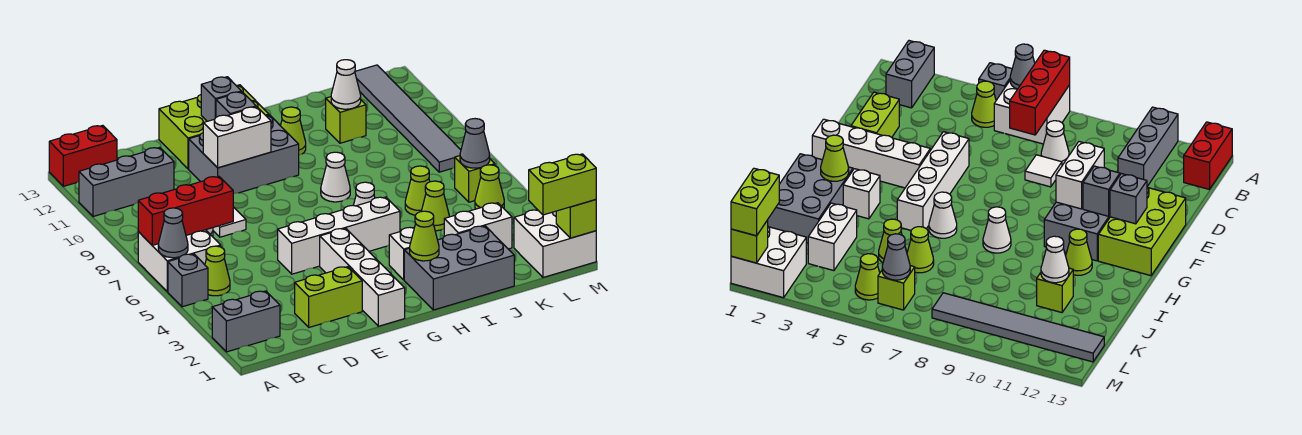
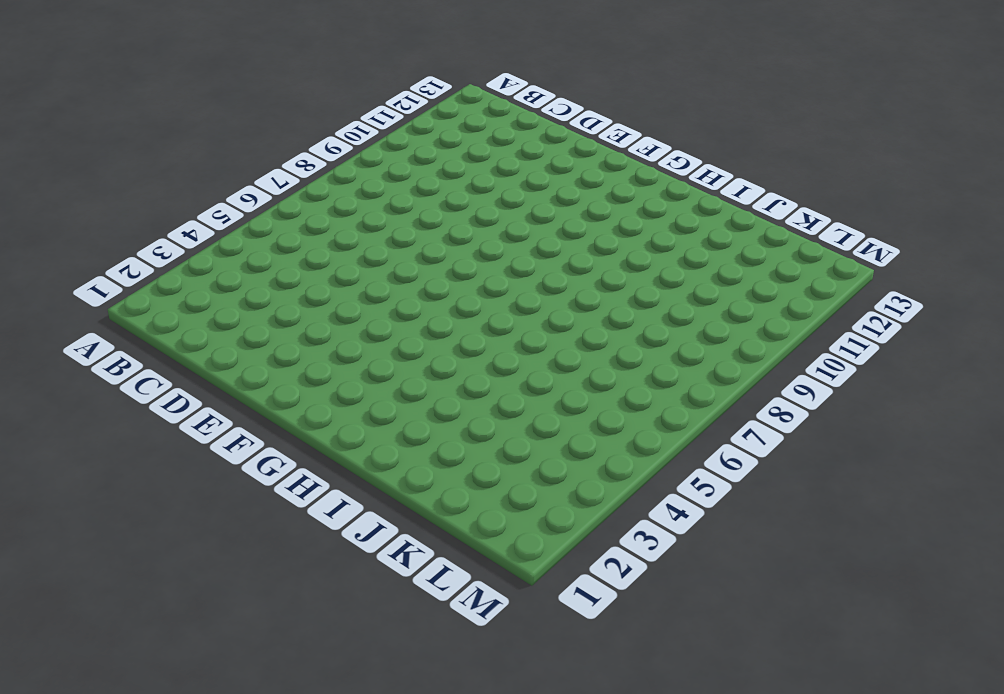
none -> grey 1x2 brick [212,291,280,352]
none -> grey 1x1 brick [168,254,208,307]
none -> white 2x2 brick [138,230,221,292]
none -> grey 1x3 brick [79,147,174,217]

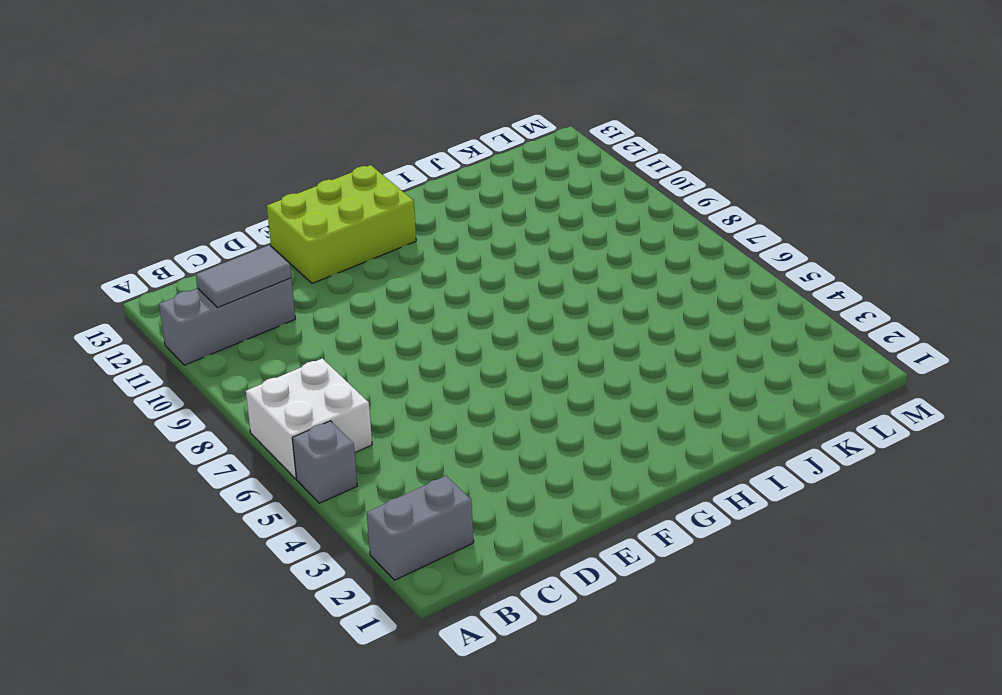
grey 1x2 tile [196,245,291,307] -> none
none -> red 1x2 brick [49,125,117,186]
none -> lime 1x1 cone [205,246,230,296]
none -> white 1x1 cone [1041,121,1069,165]
none -> lime 1x2 brick [295,267,362,327]

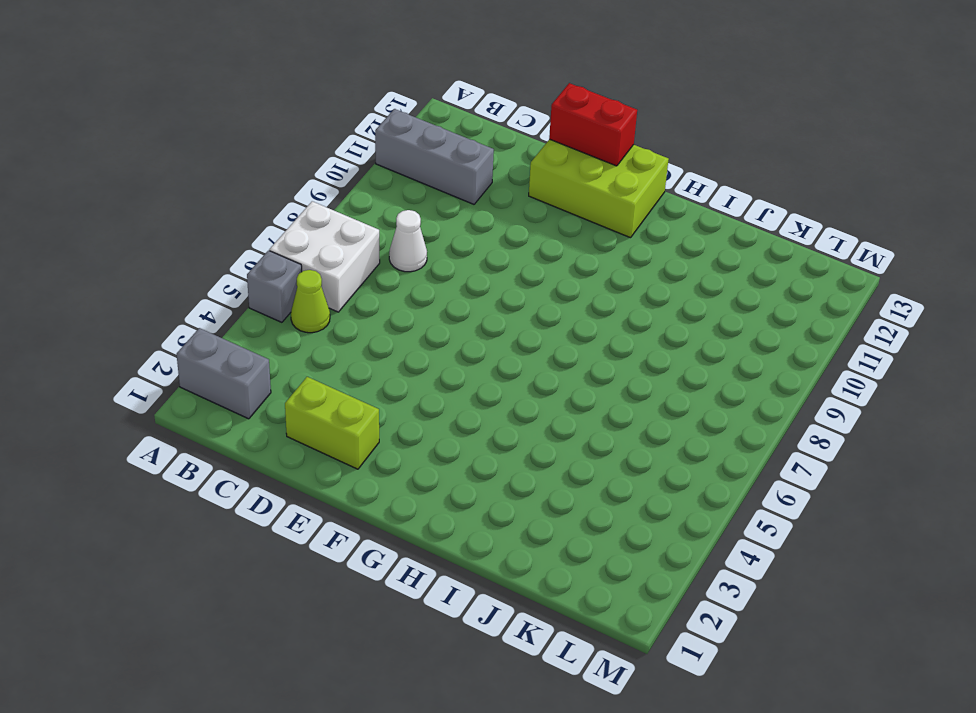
red 1x2 brick [549,83,637,166] -> red 1x2 brick moved to [49,125,117,186]
none -> white 1x1 tile [213,207,246,237]
none -> white 1x4 brick [278,197,400,274]
none -> grey 2x3 brick [189,115,299,194]
none -> white 1x4 brick [320,228,405,326]

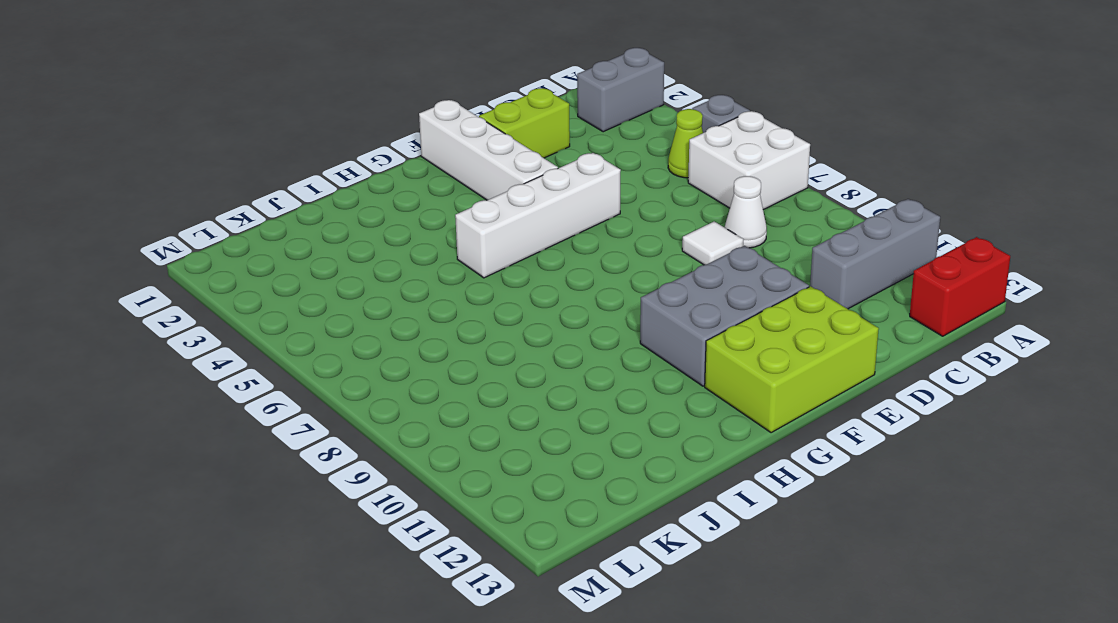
none -> grey 2x3 brick [404,226,514,310]
none -> white 1x1 brick [389,227,414,280]
none -> white 1x1 cone [353,182,375,206]
none -> white 1x1 cone [321,152,350,202]

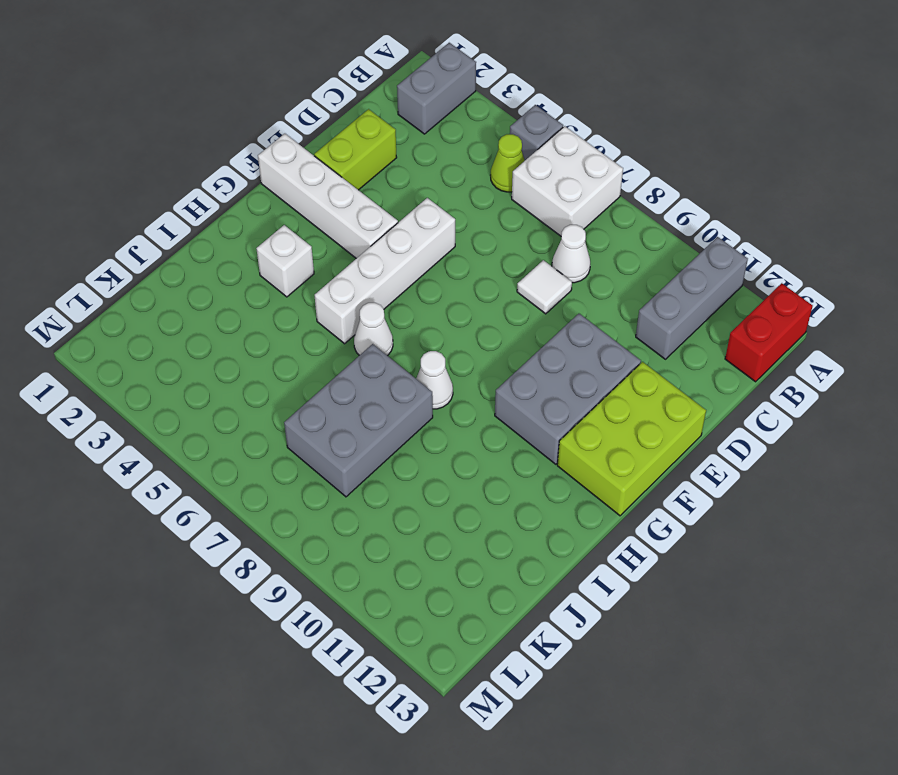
grey 2x3 brick [284,344,433,497] -> grey 2x3 brick moved to [404,226,514,310]
none -> lime 1x1 cone [281,107,306,155]
none -> white 1x2 brick [444,203,512,249]
none -> lime 1x1 cone [421,181,449,231]
none -> lime 1x1 cone [405,166,430,215]

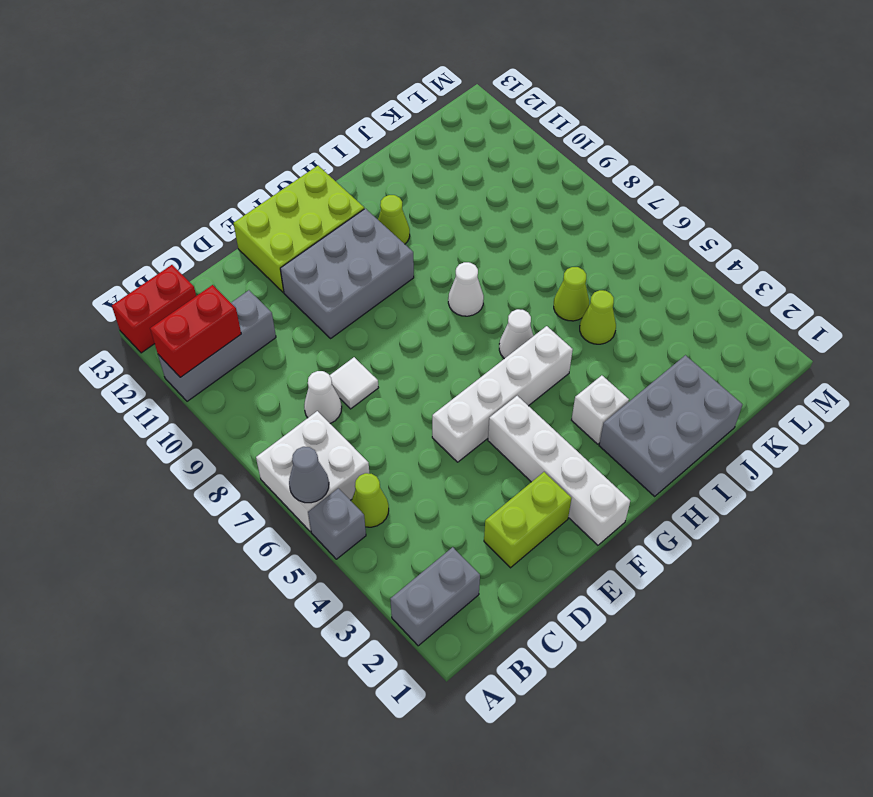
red 1x2 brick [150,285,241,377] -> none
none -> white 1x2 brick [444,203,512,249]
none -> lime 1x1 brick [326,97,366,143]
none -> white 2x2 brick [514,210,596,277]
none -> lime 1x1 cone [475,165,504,209]

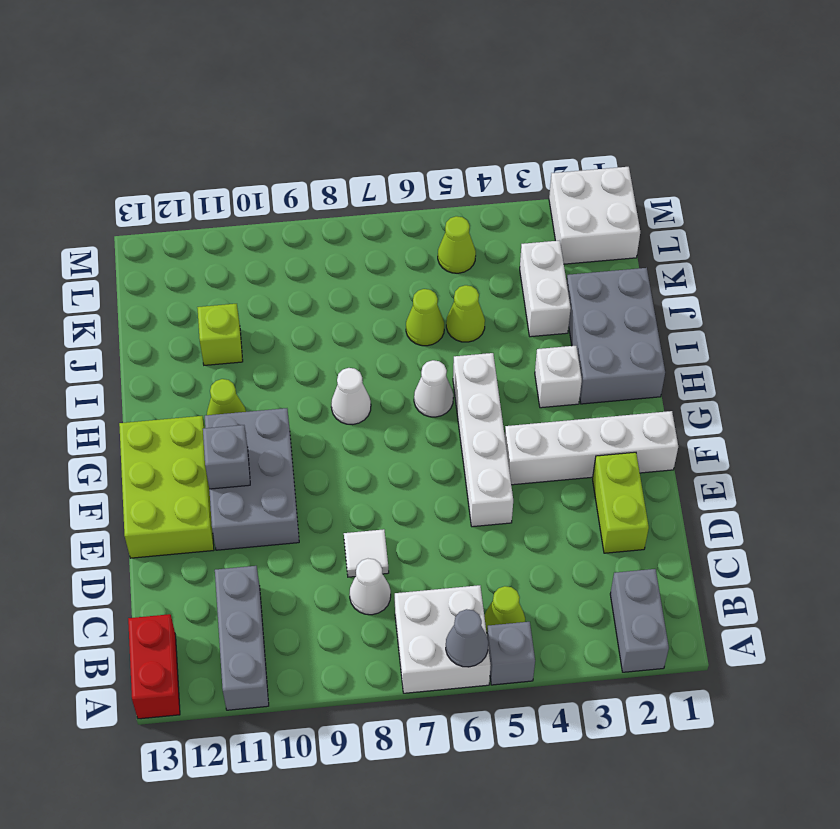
none -> lime 1x1 brick [455,156,495,202]
none -> grey 1x6 tile [355,65,461,172]
none -> red 1x3 brick [138,176,233,245]
none -> white 1x2 brick [203,107,271,168]

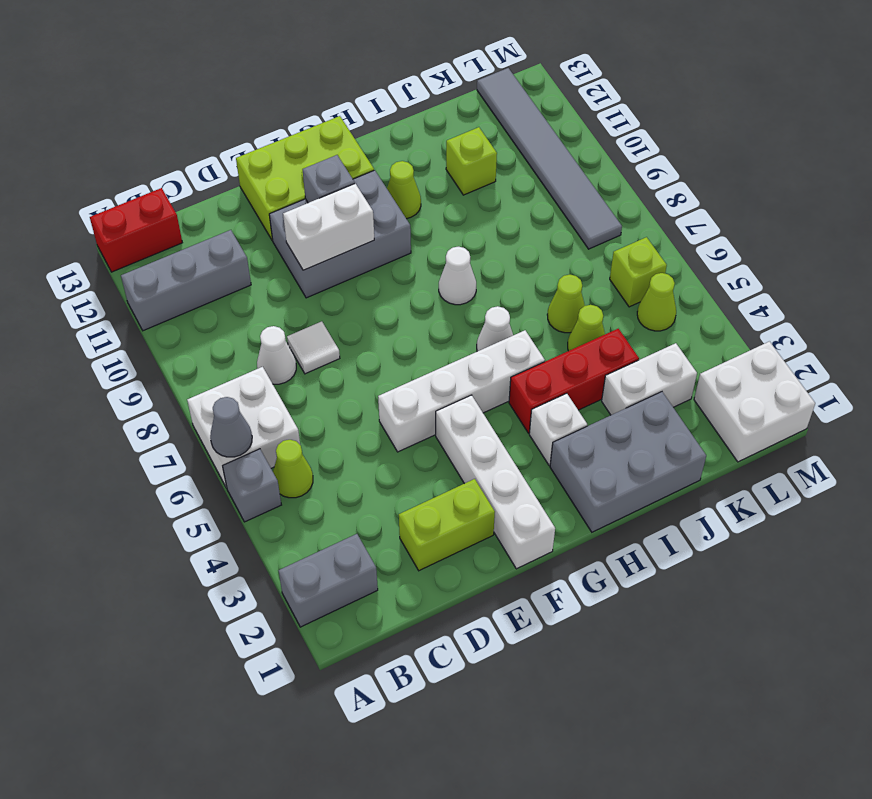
red 1x3 brick [509,329,639,433] -> red 1x3 brick moved to [138,176,233,245]
none -> grey 1x1 brick [201,77,241,121]
none -> lime 1x1 cone [410,211,439,261]
none -> white 1x1 cone [331,60,361,109]
none -> grey 1x1 cone [460,119,490,168]

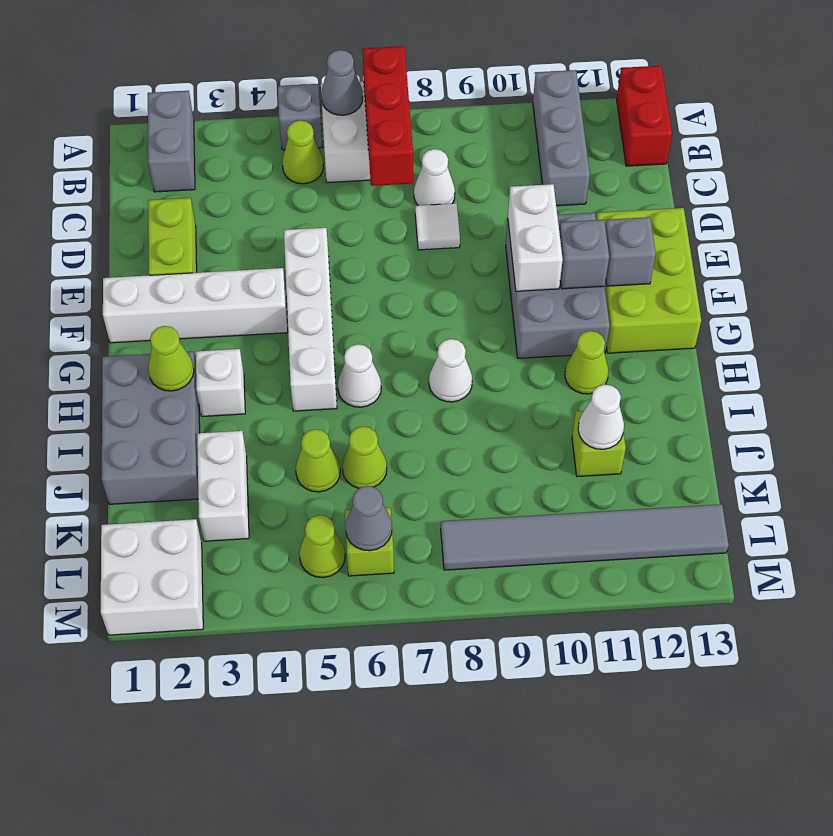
none -> lime 1x1 brick [556,200,596,238]
none -> lime 1x2 brick [529,154,596,215]

